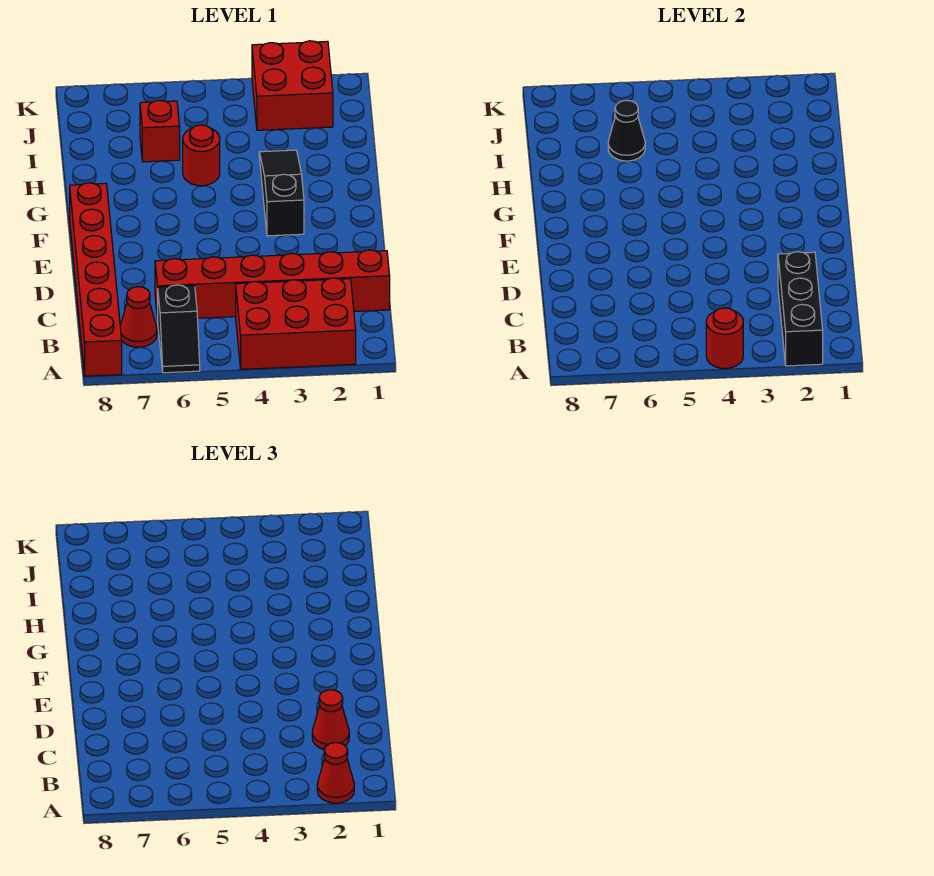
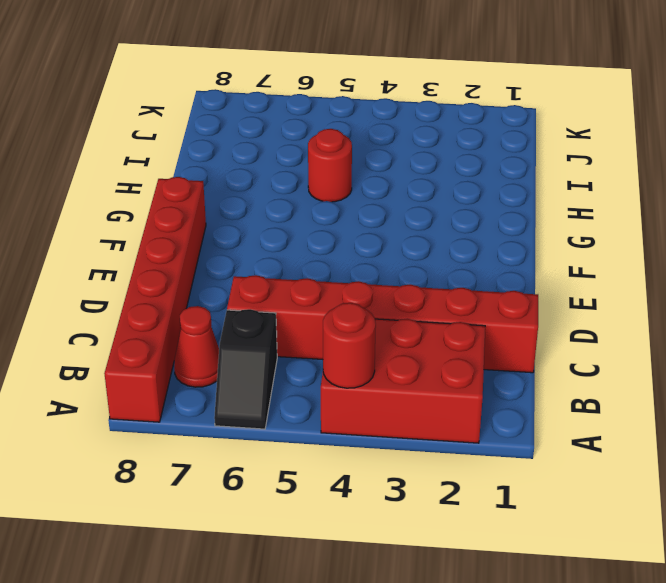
none -> black 1x3 slope [259,150,304,236]
none -> red 1x1 brick [140,100,180,162]
none -> red 2x2 brick [252,41,333,130]

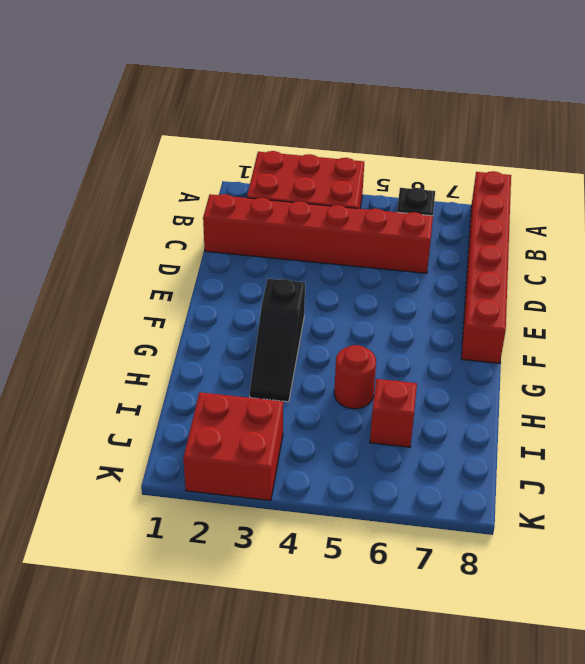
none -> red 1x1 cone [120,287,157,347]
none -> black 1x3 brick [778,252,823,366]
none -> red 1x1 round brick [706,308,743,369]

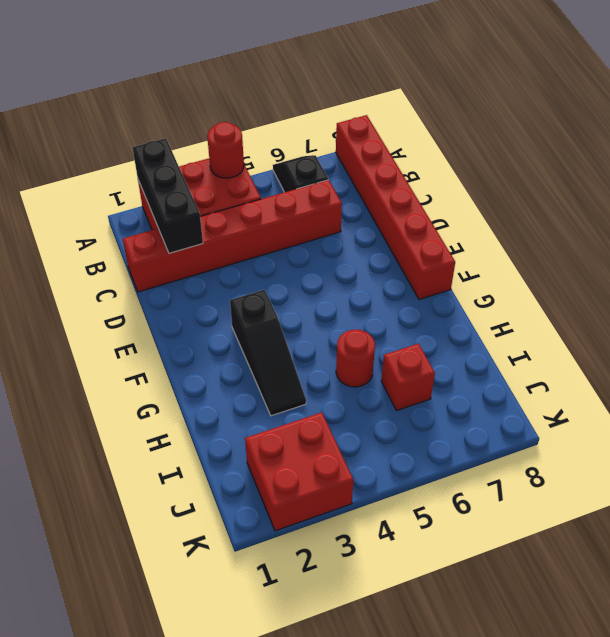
none -> red 1x1 cone [120,287,157,347]
none -> black 1x1 cone [608,100,645,161]
none -> red 1x1 cone [317,742,354,803]

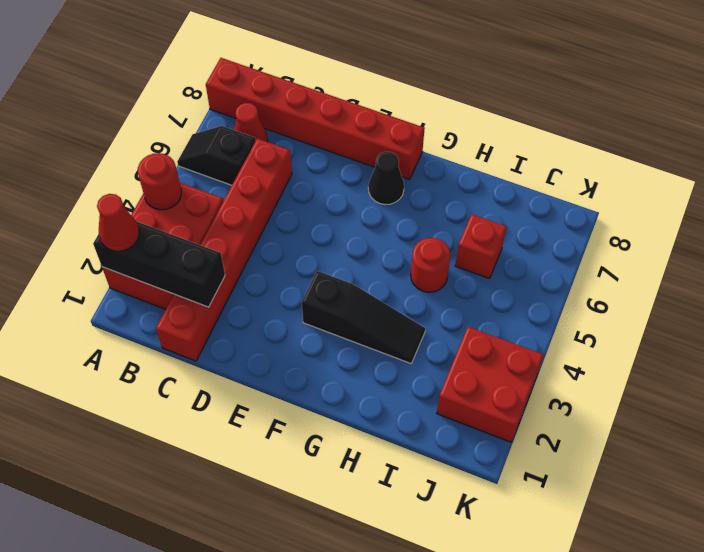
black 1x1 cone [368,152,404,205] -> black 1x1 cone moved to [608,100,645,161]
none -> red 1x1 cone [312,690,349,749]

